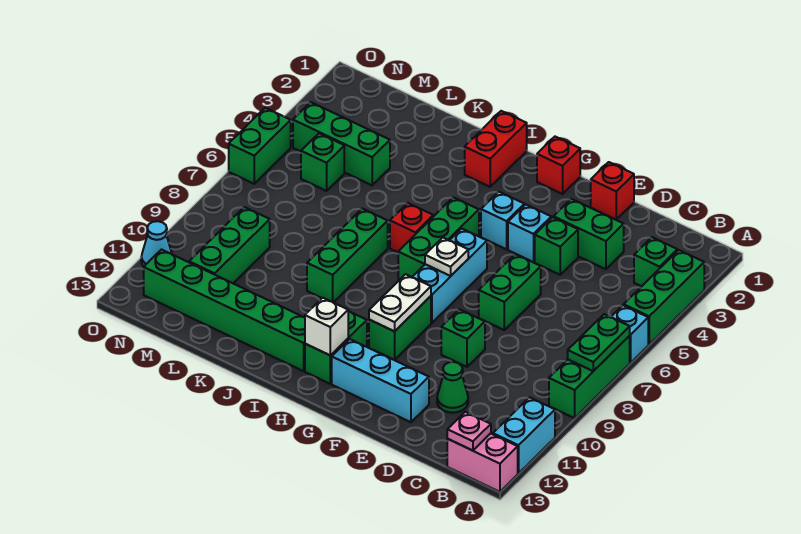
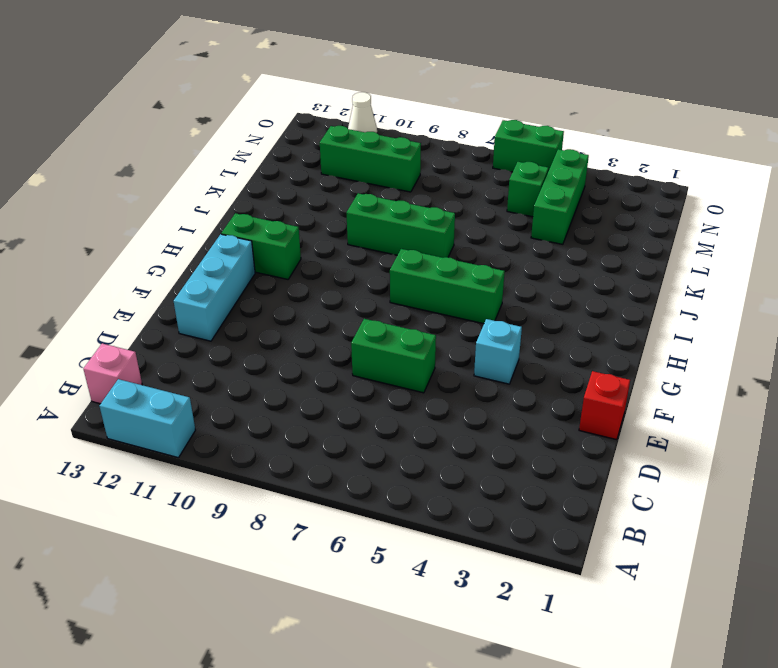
pink 1x1 brick [84,344,142,404] -> pink 1x2 brick [447,433,518,492]
white 1x1 cone [348,92,377,133] -> cyan 1x1 cone [141,221,172,266]
none -> green 1x3 brick [624,250,704,344]
none -> cyan 1x1 brick [611,305,648,363]
none -> green 1x3 brick [549,336,630,418]
none -> green 1x1 brick [634,237,677,286]

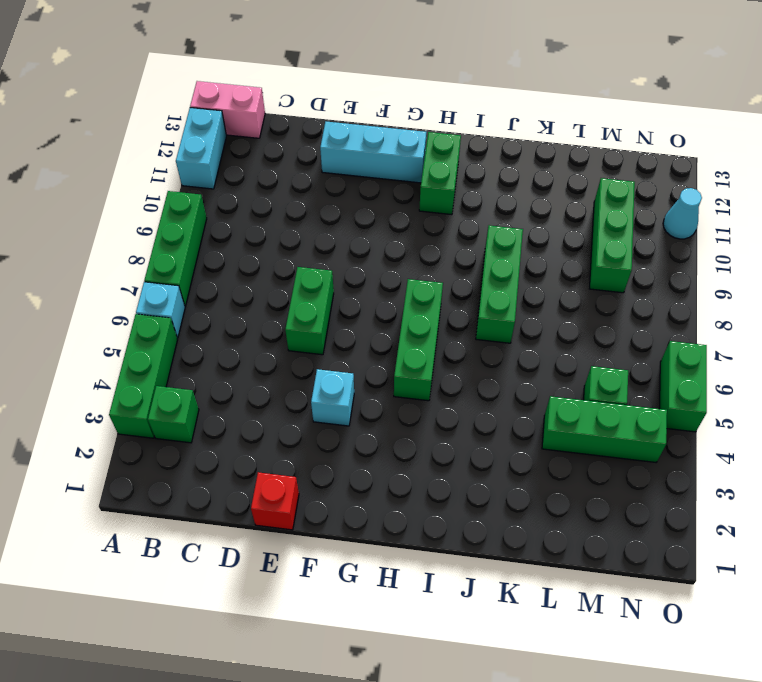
none -> green 1x2 brick [553,199,624,269]
none -> green 1x1 cone [437,362,468,413]
none -> green 1x1 brick [535,217,578,275]
none -> green 1x1 brick [441,309,485,367]

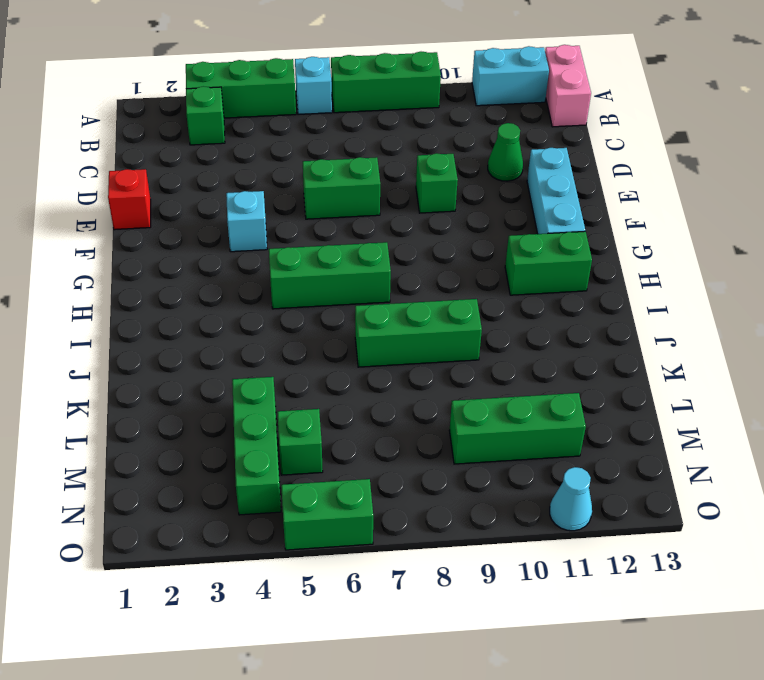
none -> green 1x2 brick [553,199,624,269]
none -> green 1x1 brick [535,217,578,275]
none -> red 1x1 brick [537,137,580,194]
none -> cyan 1x1 brick [481,192,524,249]

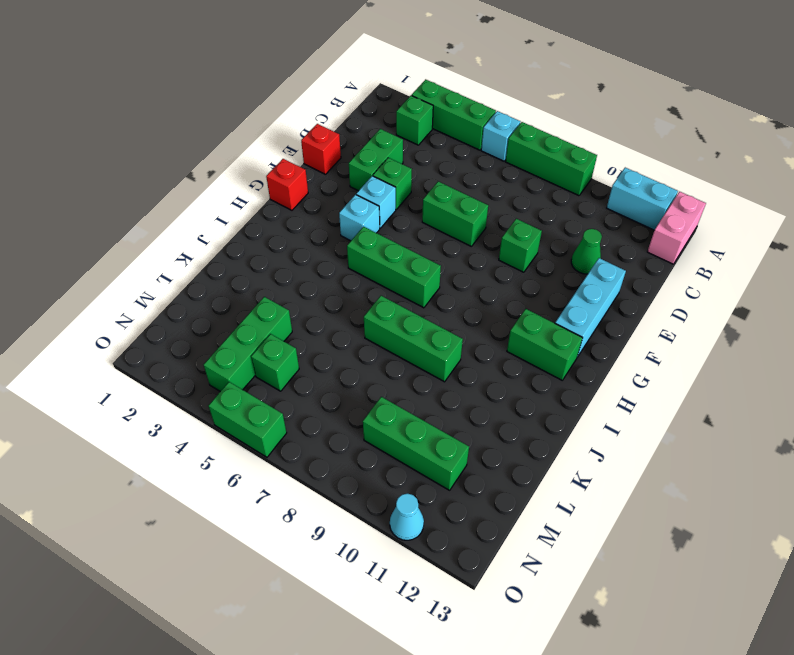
none -> cyan 1x3 brick [412,229,487,323]
none -> green 1x2 brick [369,296,431,360]
none -> red 1x2 brick [465,111,527,187]
none -> red 1x1 brick [390,203,433,252]

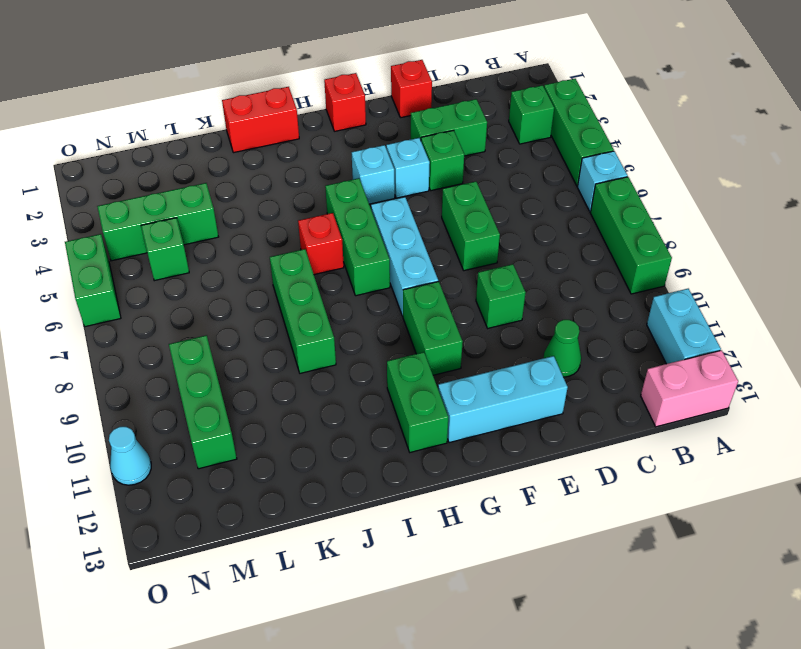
red 1x2 brick [222,87,299,153] -> red 1x2 brick turned to [465,111,527,187]
none -> green 1x6 brick [144,250,305,371]
none -> green 1x2 plate [568,314,630,371]
none -> pink 1x1 plate [447,412,491,451]
none -> white 1x1 plate [425,238,468,276]

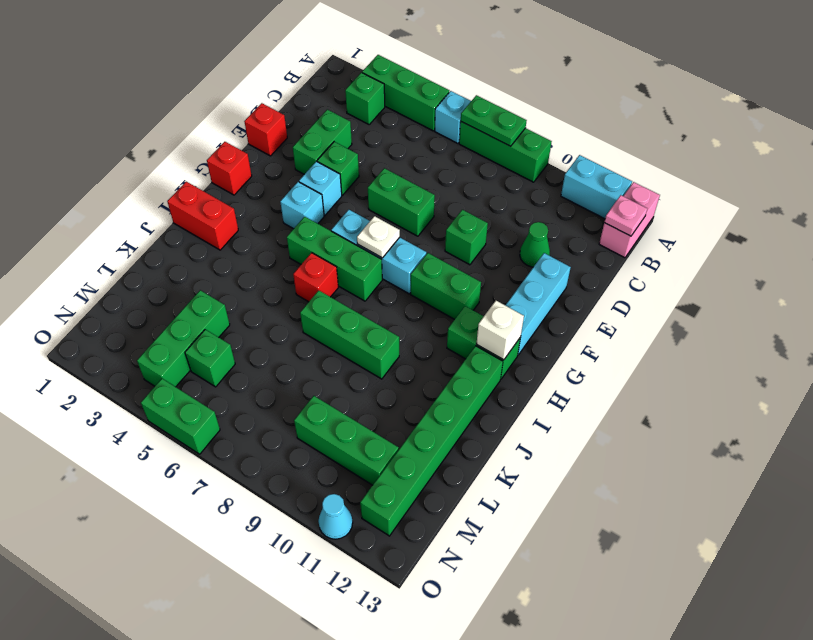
none -> white 1x2 plate [369,274,431,331]

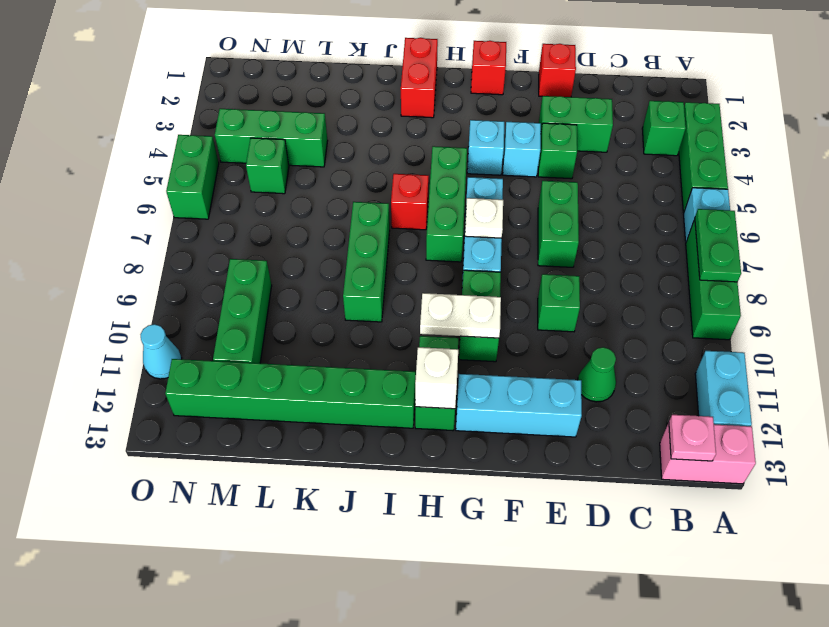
white 1x2 plate [420,293,501,338] -> white 1x2 plate turned to [369,274,431,331]

